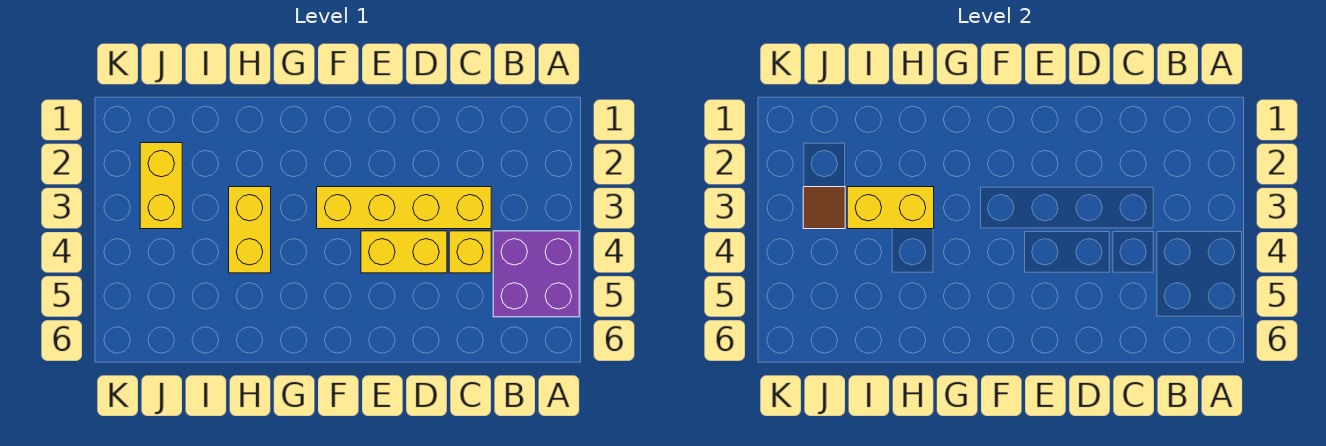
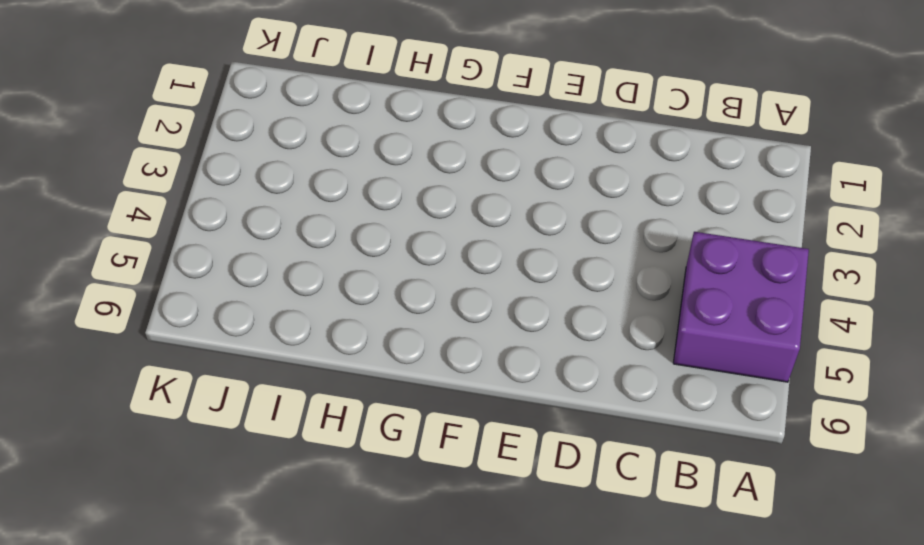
none -> yellow 1x4 brick [317,187,491,229]
none -> yellow 1x1 brick [449,231,491,273]

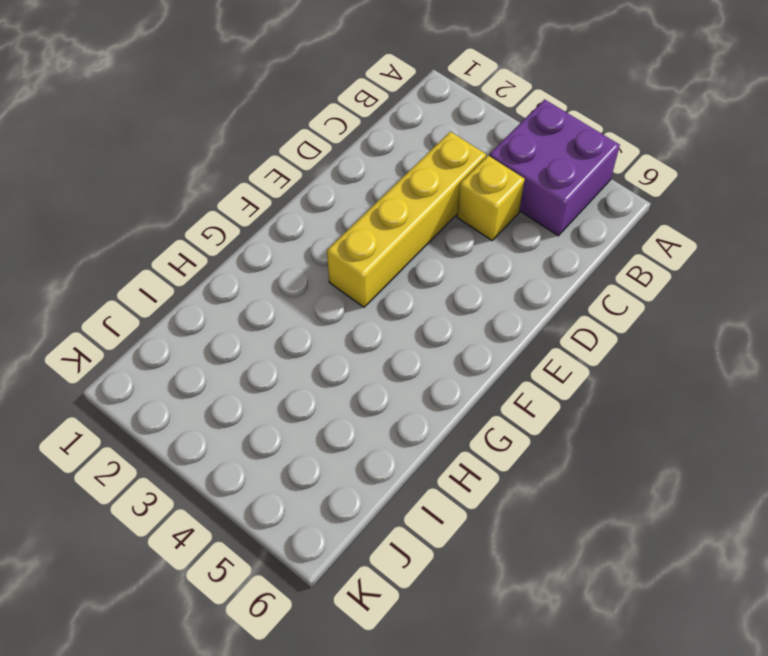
none -> yellow 1x2 brick [361,231,447,273]
none -> yellow 1x2 brick [229,187,271,273]

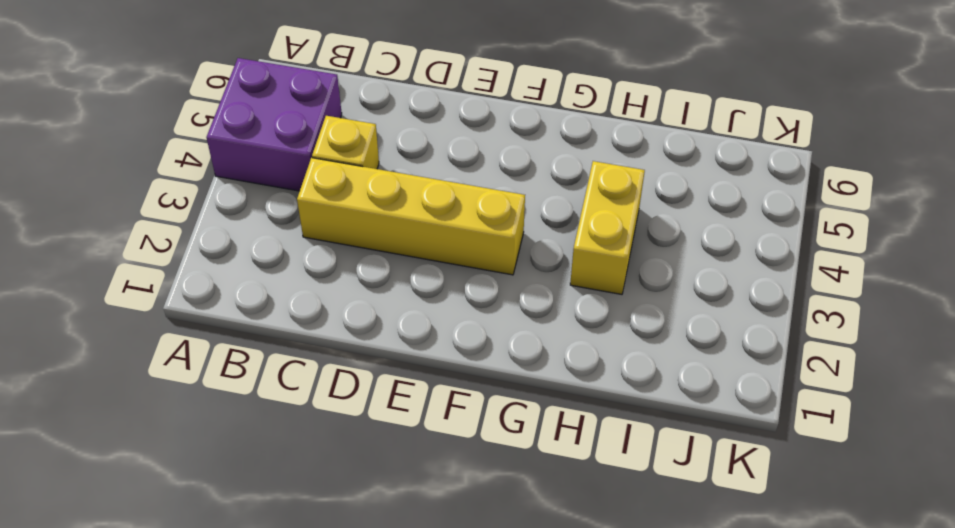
none -> yellow 1x2 brick [361,231,447,273]
none -> yellow 1x2 brick [140,143,182,229]

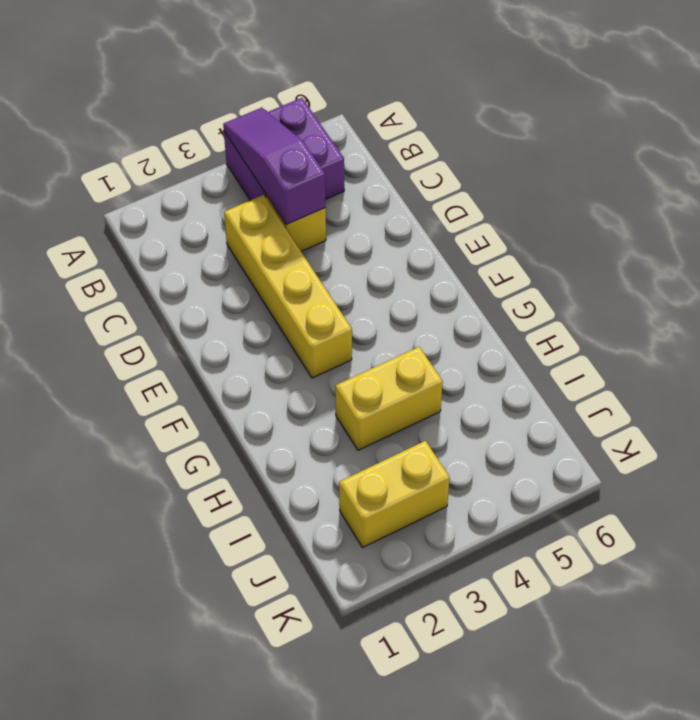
purple 1x3 slope [223,108,325,224] -> none
none -> yellow 1x2 brick [361,231,447,273]
none -> yellow 1x2 brick [847,187,934,229]

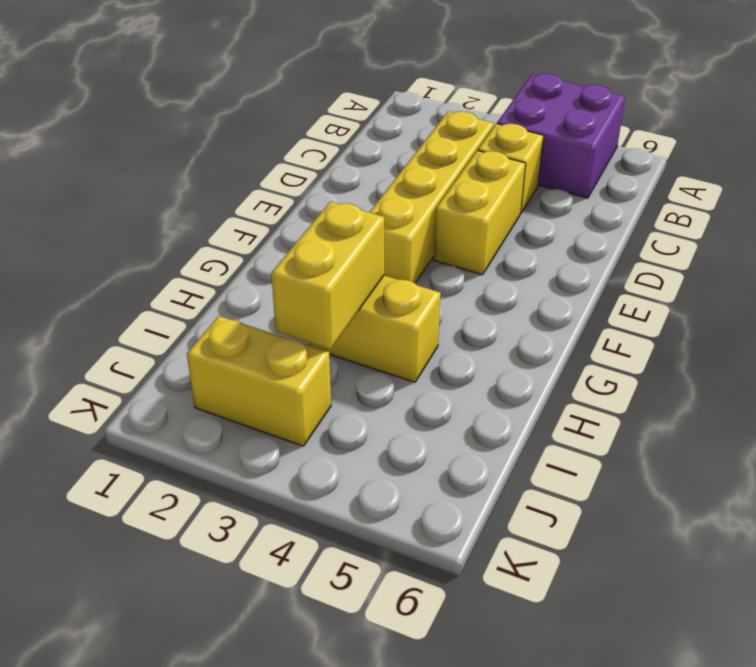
none -> brown 1x1 tile [803,187,845,229]

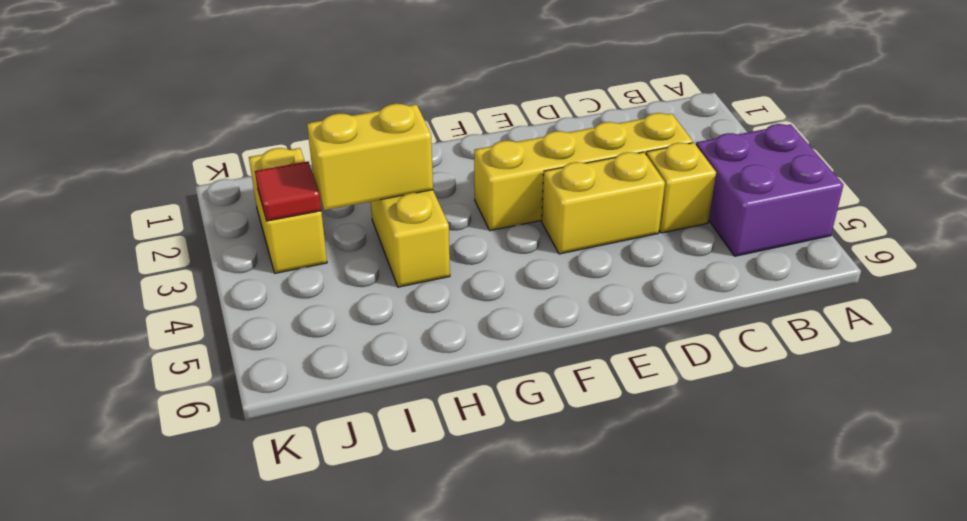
red 1x1 tile [255,161,321,221] -> brown 1x1 tile [803,187,845,229]

